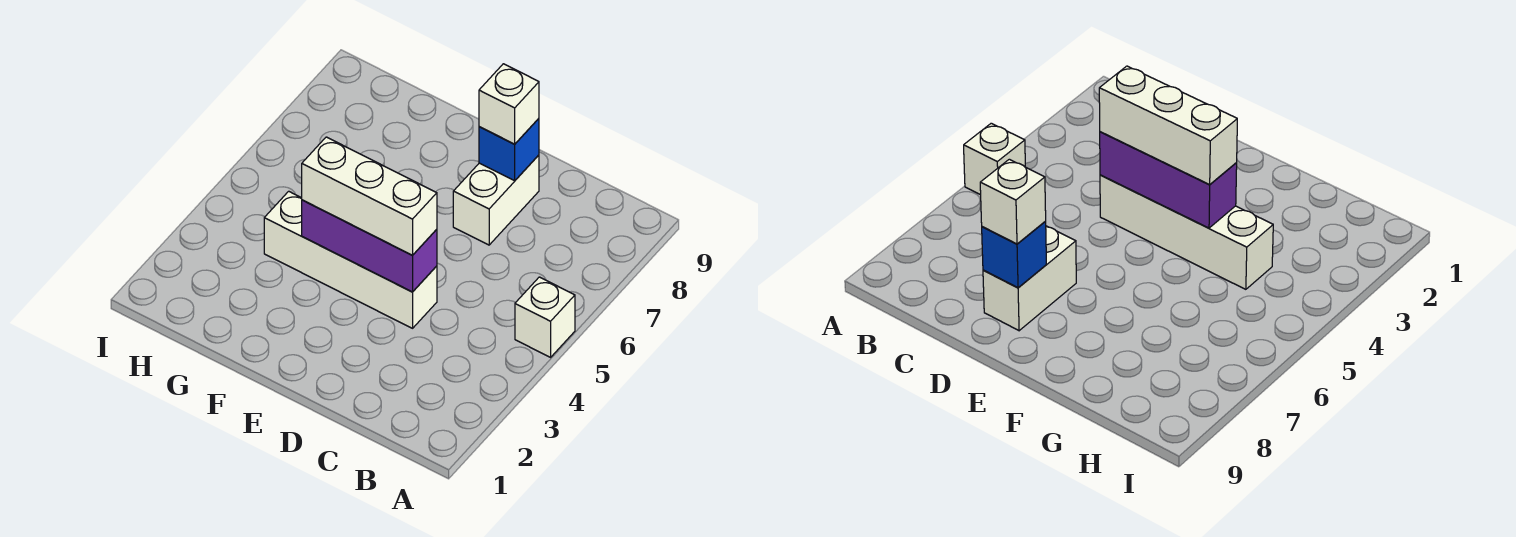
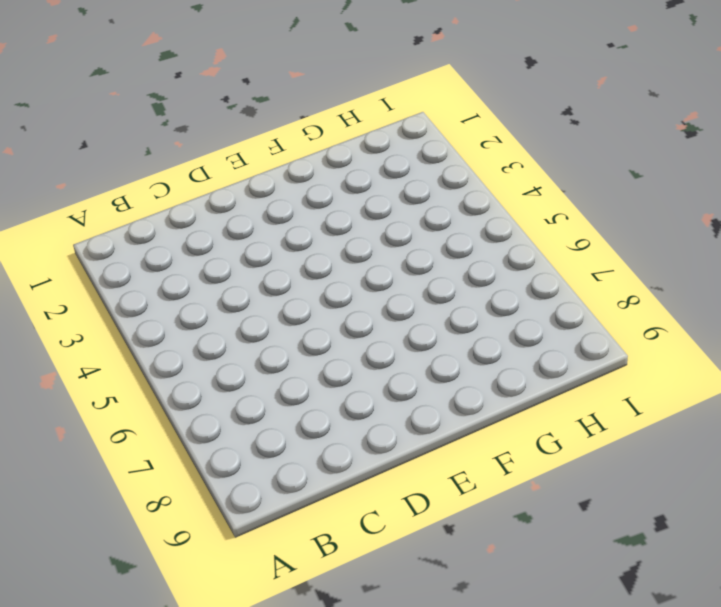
none -> white 1x1 brick [515,277,575,357]
none -> white 1x4 brick [264,191,437,328]

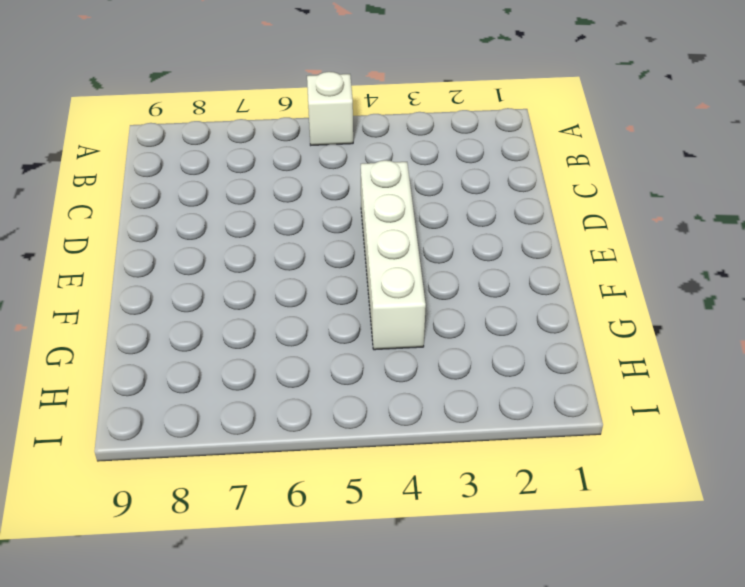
none -> white 1x2 brick [453,155,539,245]
none -> purple 1x3 brick [302,200,437,292]

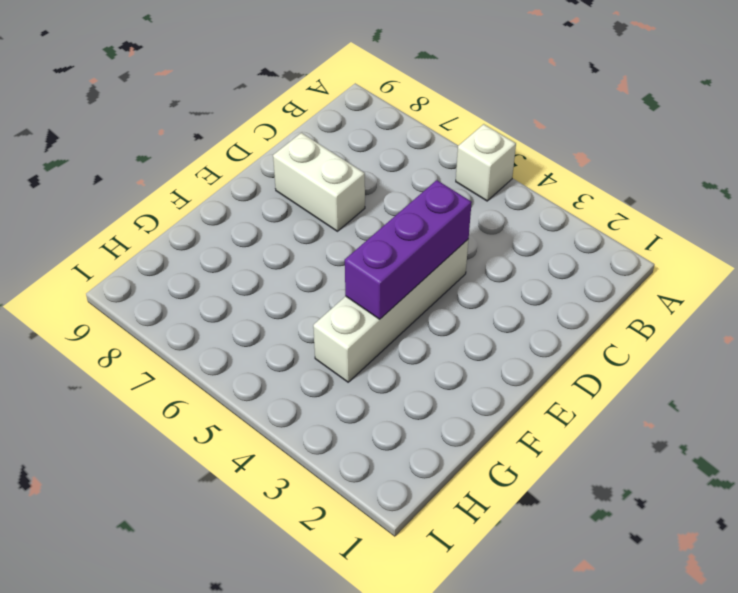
none -> blue 1x1 brick [479,119,539,181]
none -> white 1x3 brick [302,137,437,255]

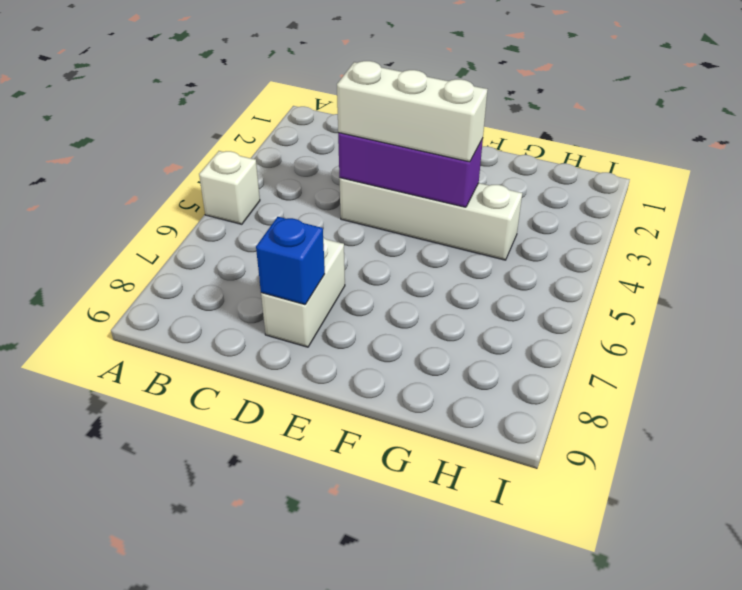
none -> white 1x1 brick [479,64,539,144]

